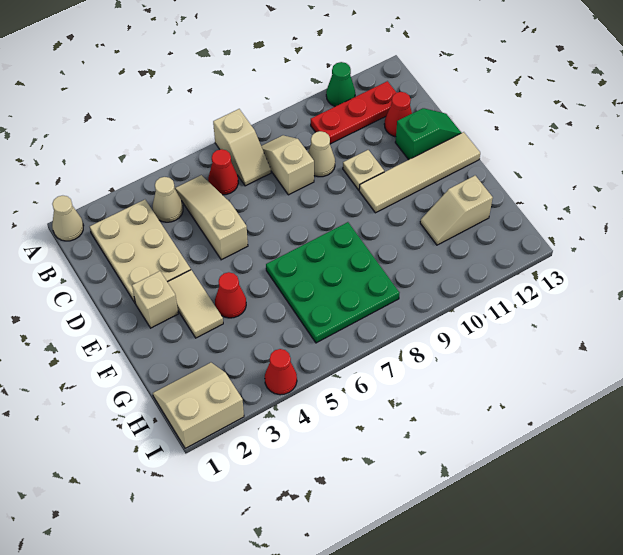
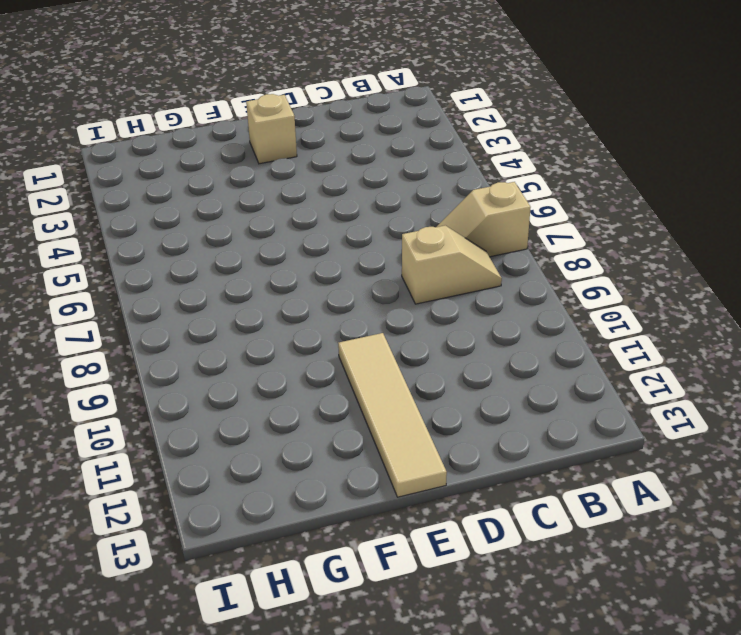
none -> tan 1x1 cone [52,196,84,241]
none -> green 1x1 cone [326,62,355,106]
none -> tan 2x3 plate [90,200,191,303]

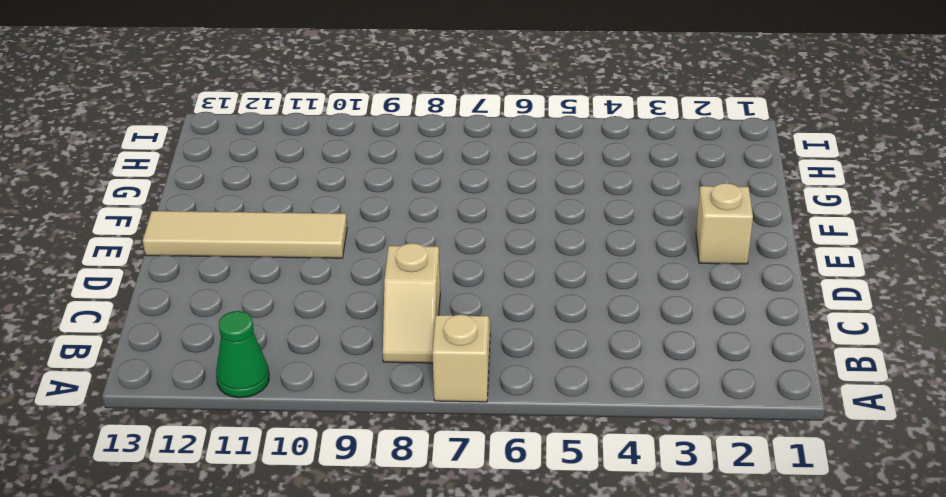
none -> tan 1x1 cone [52,196,84,241]
none -> tan 2x3 plate [90,200,191,303]
none -> tan 1x1 cone [153,177,183,222]

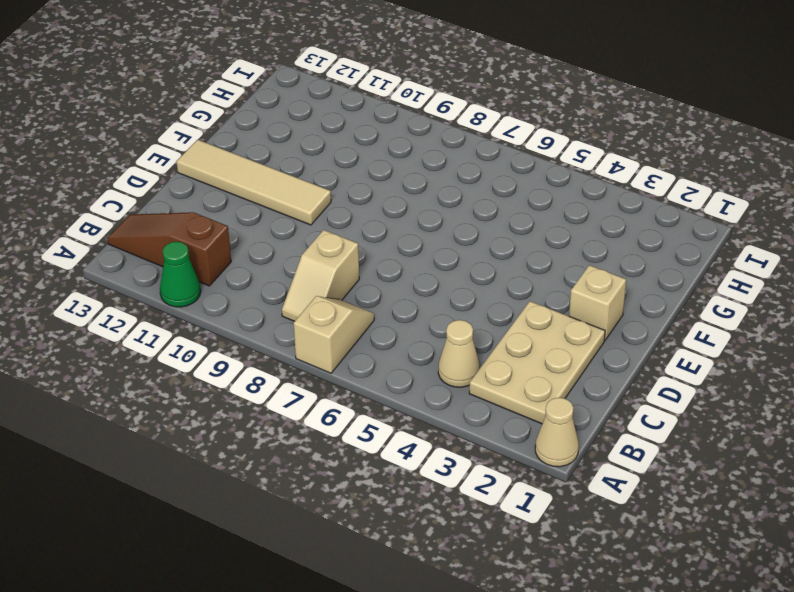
brown 1x3 slope [108,212,231,286] -> red 1x3 plate [311,81,396,144]
none -> tan 1x3 slope [175,175,248,260]
none -> red 1x1 cone [208,149,238,195]
none -> tan 1x1 cone [308,131,335,177]

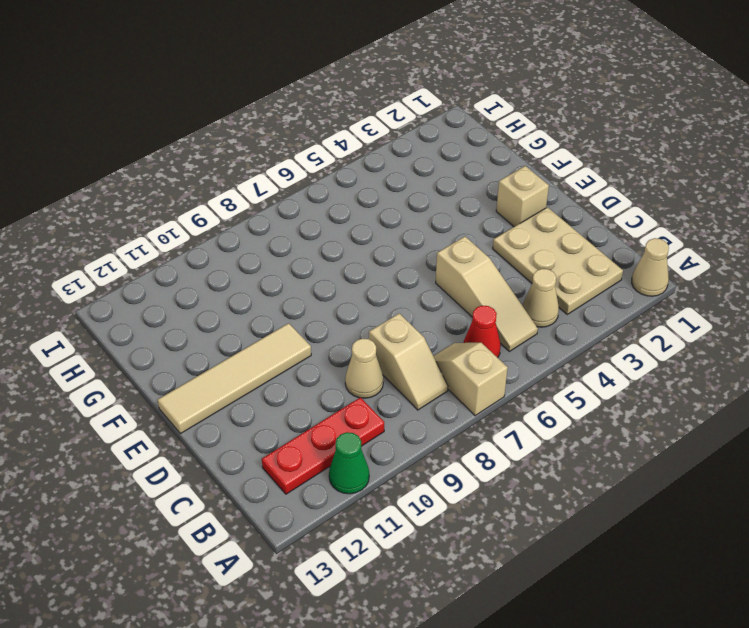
none -> red 1x1 cone [384,92,412,137]
none -> tan 1x1 plate [343,150,384,190]
none -> green 1x2 slope [395,108,461,160]

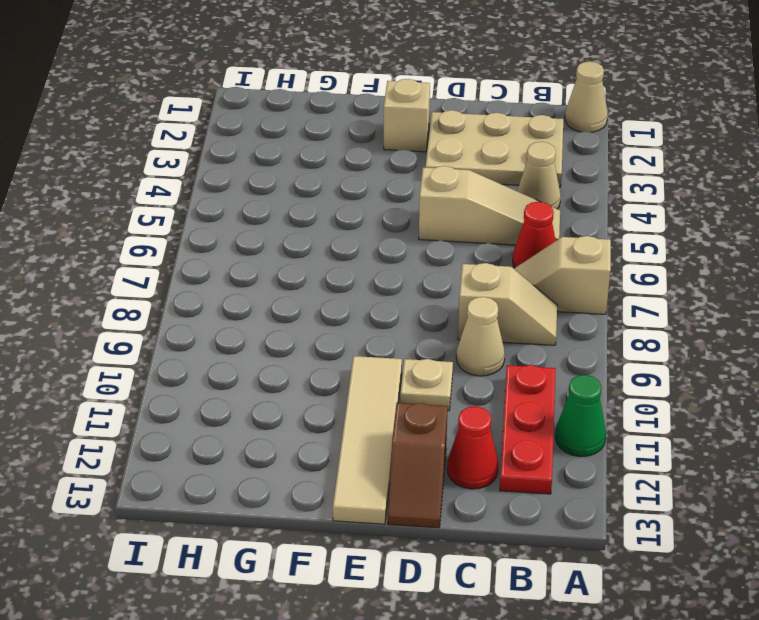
brown 1x2 slope [388,403,448,528] -> green 1x2 slope [395,108,461,160]
none -> tan 1x2 tile [168,270,223,338]
none -> red 1x1 cone [215,272,246,318]
none -> green 3x3 plate [266,222,399,343]

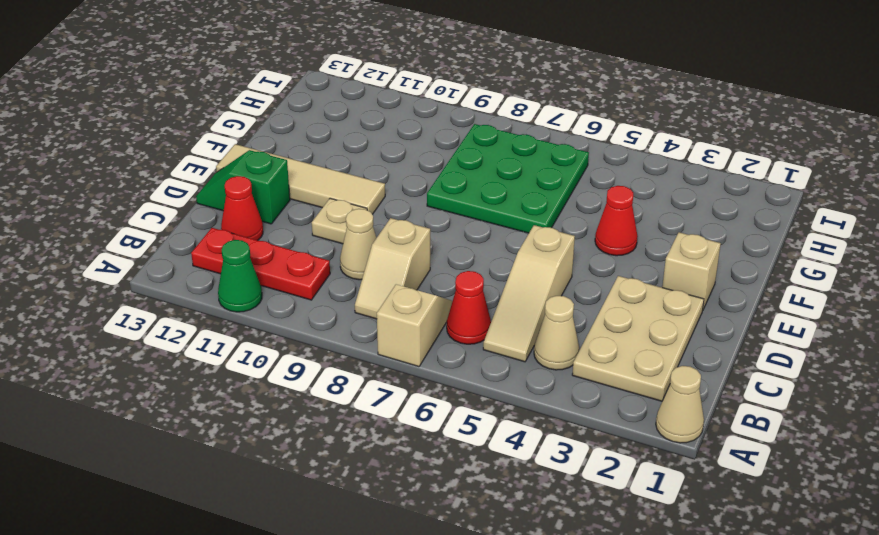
none -> tan 1x2 tile [168,270,223,338]
none -> tan 1x2 slope [420,176,493,245]
none -> tan 2x2 slope [153,363,244,448]

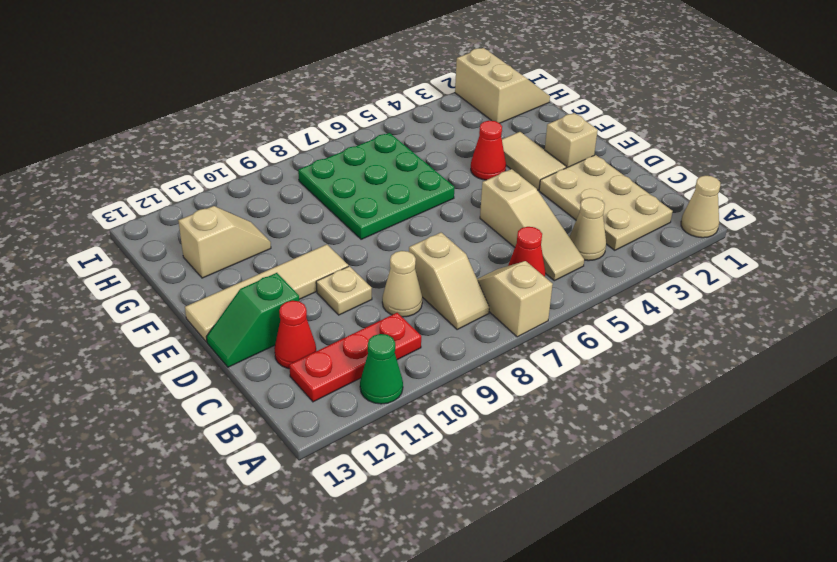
tan 2x2 slope [455,48,550,123] -> tan 2x2 slope turned to [153,363,244,448]
none -> red 1x1 cone [265,349,297,395]

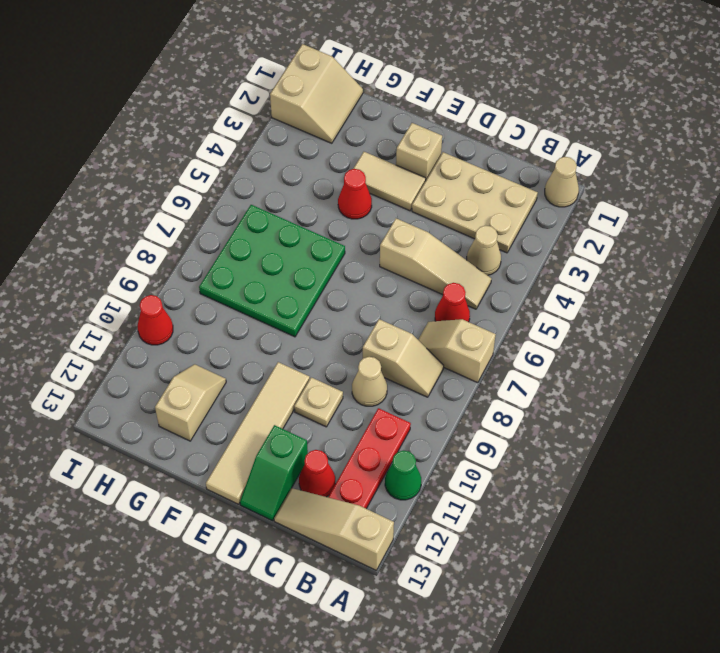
tan 1x3 slope [274,488,394,570] -> none
red 1x1 cone [138,295,173,345] -> red 1x1 cone moved to [265,349,297,395]

